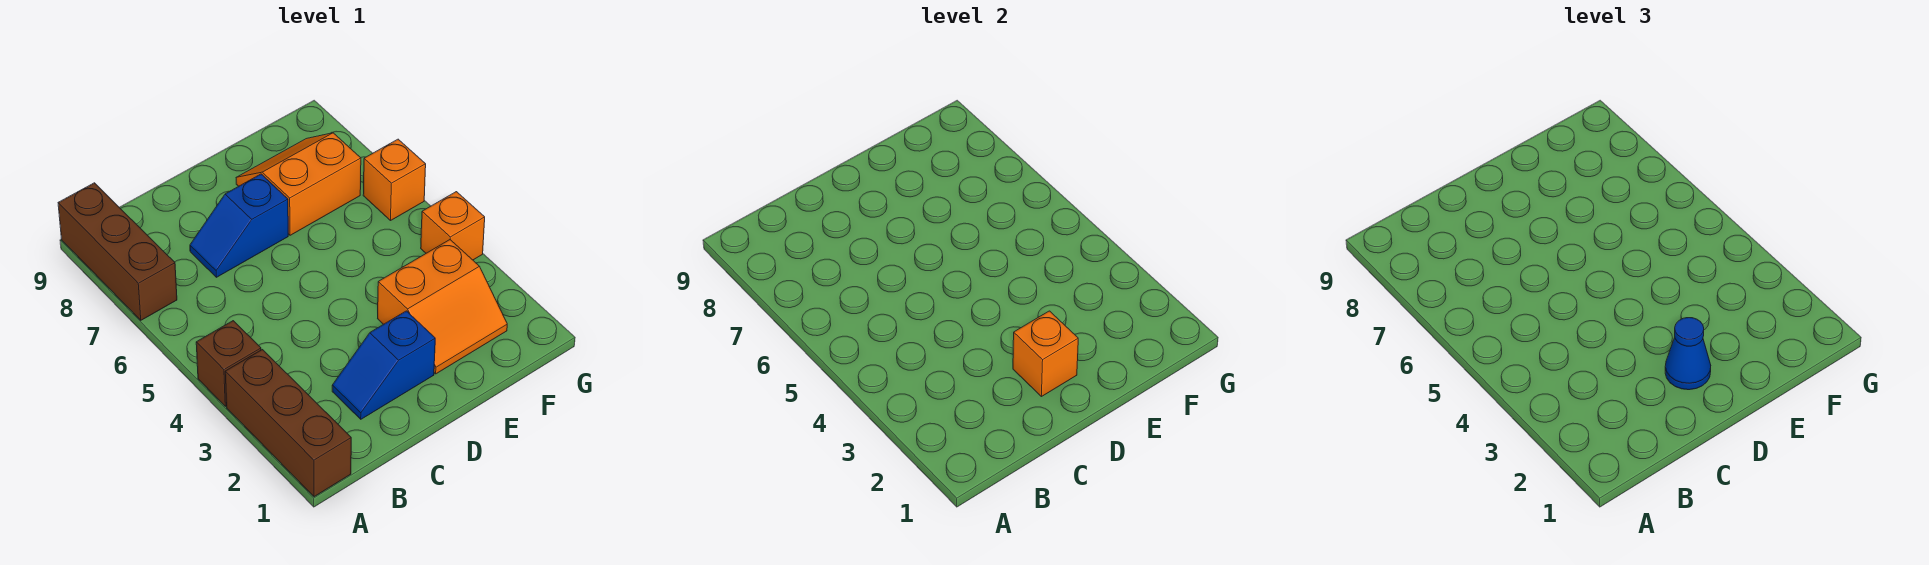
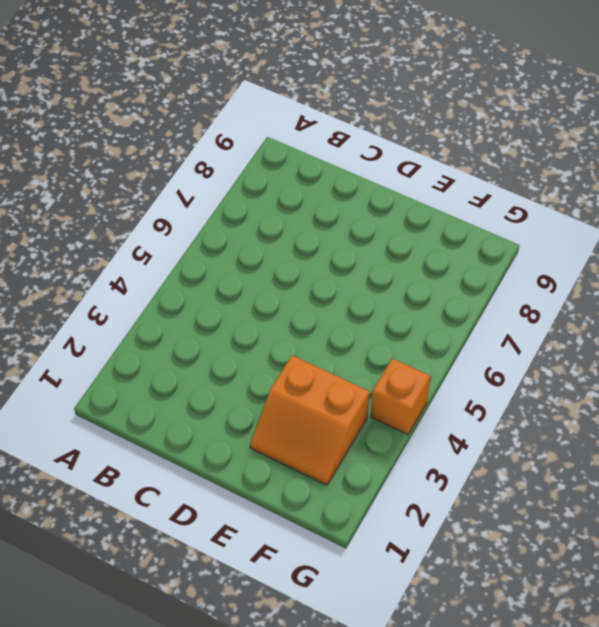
none -> brown 1x3 brick [225,350,351,497]
none -> brown 1x1 brick [196,321,261,406]

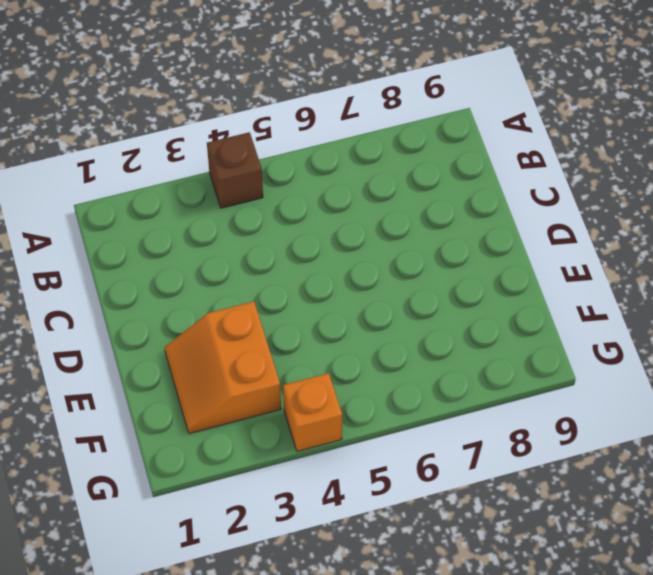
none -> brown 1x3 brick [225,350,351,497]
none -> brown 1x3 brick [58,183,177,320]

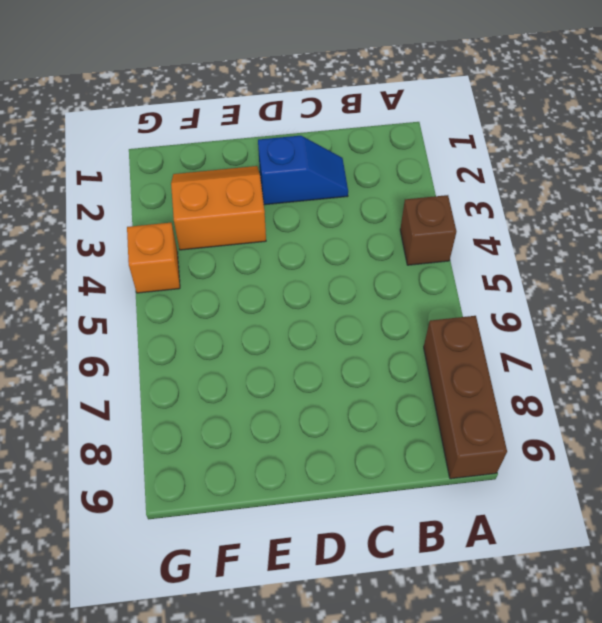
none -> brown 1x3 brick [225,350,351,497]
none -> blue 1x2 slope [190,174,288,277]

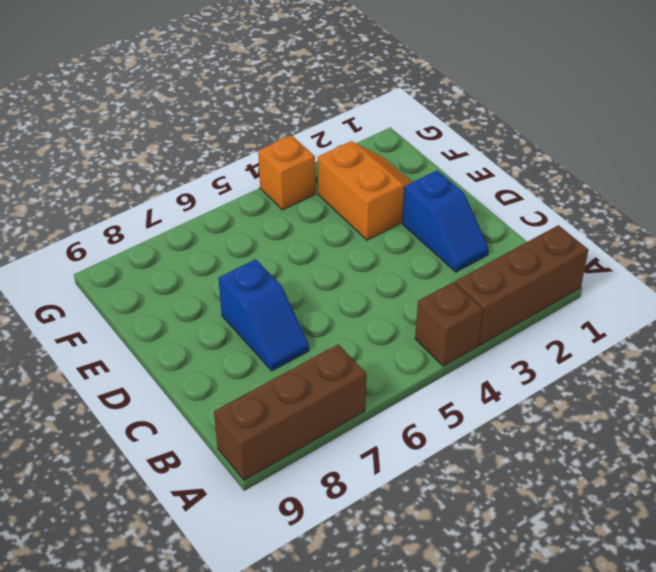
none -> orange 2x2 slope [236,133,361,235]
none -> orange 1x1 brick [363,139,426,220]

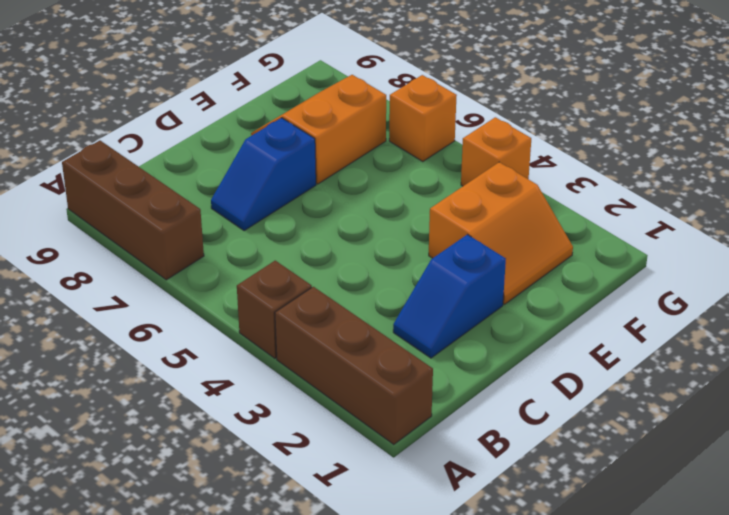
none -> orange 1x1 brick [1013,311,1078,397]
none -> blue 1x1 cone [1665,318,1711,390]

